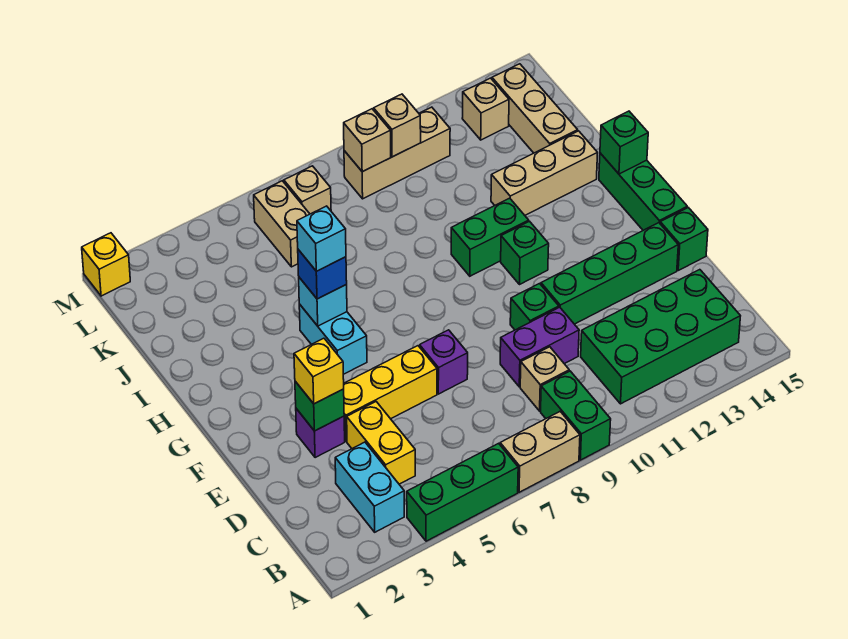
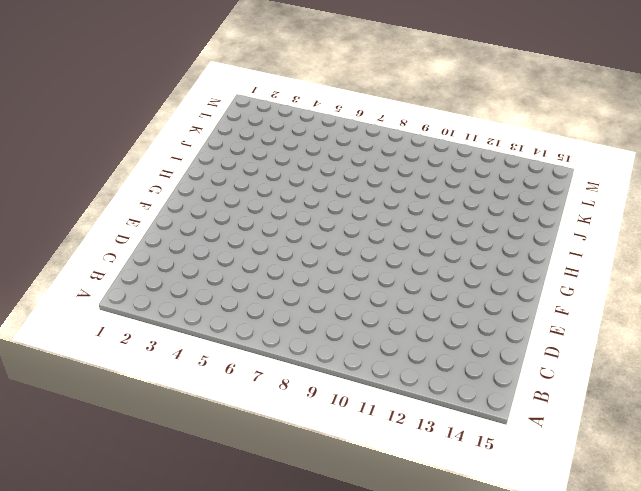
none -> green 1x3 brick [407,443,518,541]
none -> tan 1x2 brick [500,412,580,492]
none -> green 1x2 brick [541,371,611,460]
none -> cyan 1x2 brick [335,442,404,532]

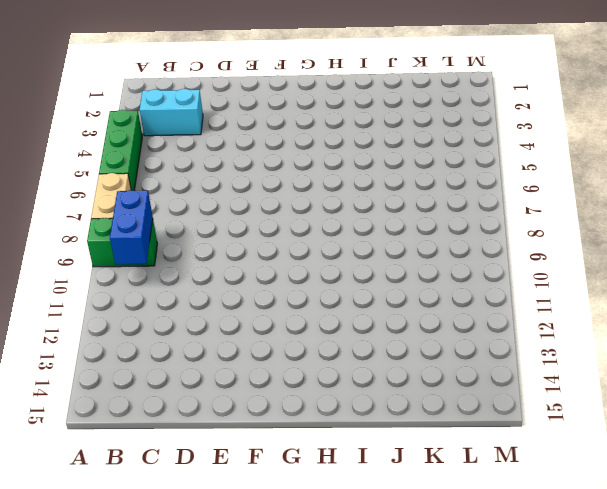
blue 1x2 brick [110,190,153,264] -> none
none -> green 2x4 brick [581,270,740,404]
none -> yellow 1x2 brick [347,402,415,484]
none -> tan 1x1 brick [520,347,569,411]
none -> purple 1x2 brick [500,307,579,387]

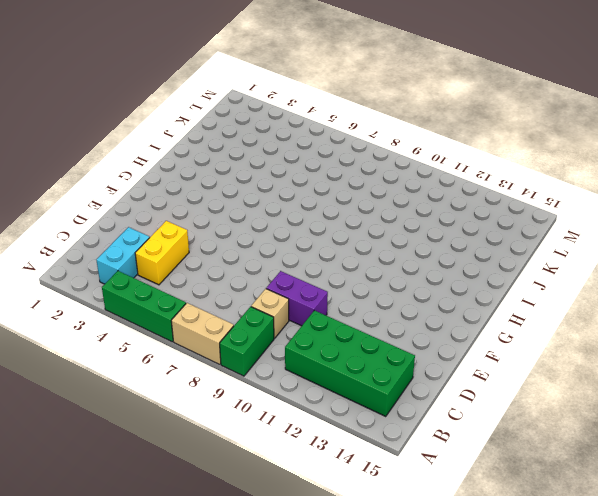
none -> purple 1x1 brick [296,409,345,457]
none -> yellow 1x3 brick [344,346,437,441]
none -> purple 1x1 brick [420,330,468,394]
none -> green 1x1 brick [510,284,559,330]

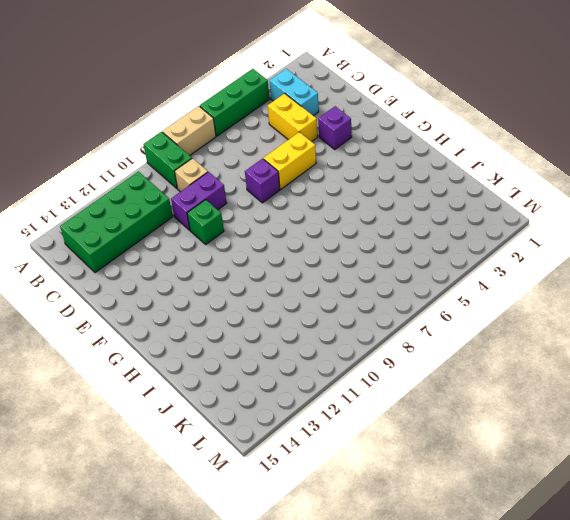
yellow 1x2 brick [263,132,316,189] -> yellow 1x3 brick [344,346,437,441]
none -> green 1x4 brick [541,223,678,324]
none -> green 1x1 brick [660,208,708,270]
none -> green 1x3 brick [599,153,687,230]
none -> cyan 1x2 brick [299,304,367,374]

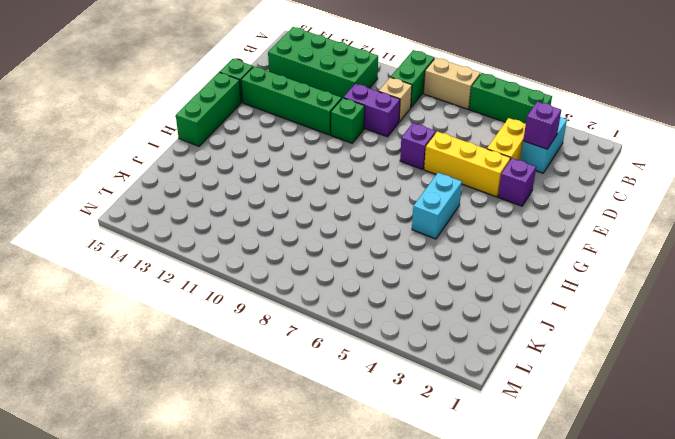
purple 1x1 brick [523,102,561,149] -> none
none -> green 1x1 brick [501,221,549,285]
none -> green 1x2 brick [451,198,529,276]
none -> tan 1x3 brick [491,131,598,215]
none -> tan 1x3 brick [492,64,578,153]

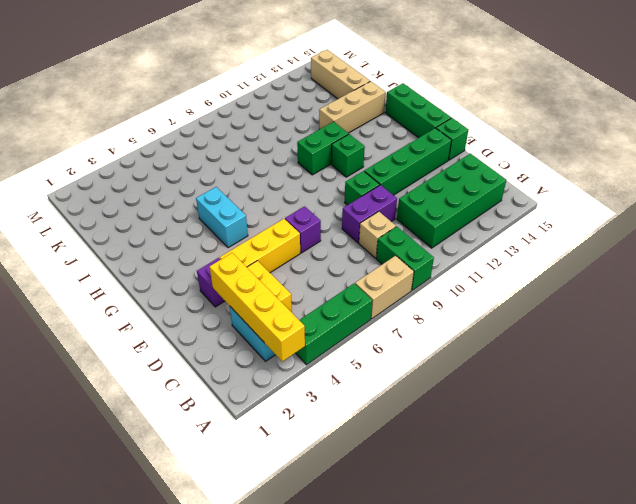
yellow 1x4 brick [209,253,305,362] -> none
none -> tan 1x2 brick [254,181,309,267]
none -> tan 1x1 brick [284,166,331,214]
none -> tan 1x3 brick [344,107,450,199]
none -> tan 1x1 brick [462,78,509,140]

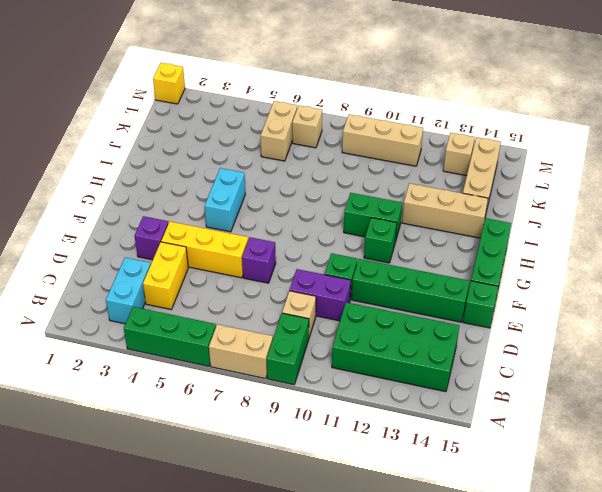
none -> green 1x1 brick [295,381,344,431]
none -> cyan 1x1 brick [299,278,347,326]
none -> green 1x1 brick [600,111,648,174]
none -> tan 1x1 brick [344,109,391,172]

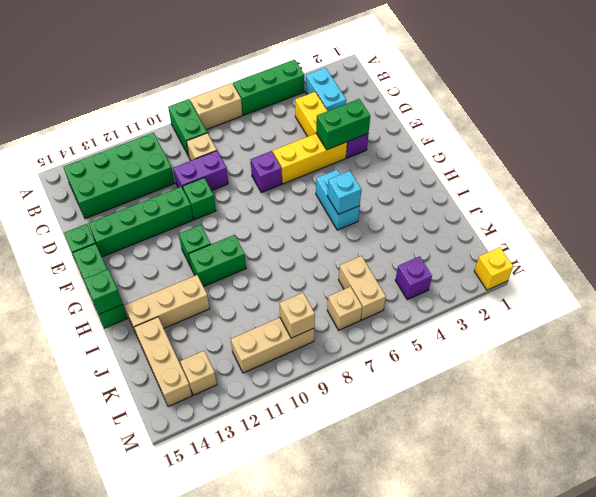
green 1x2 brick [316,99,370,150] -> green 1x1 brick [295,381,344,431]
purple 1x1 brick [395,256,432,300] -> none
none -> tan 1x1 brick [374,94,421,157]
none -> yellow 1x1 brick [294,338,344,404]
none -> blue 1x1 brick [298,250,347,299]
none -> cyan 1x1 brick [297,206,346,271]

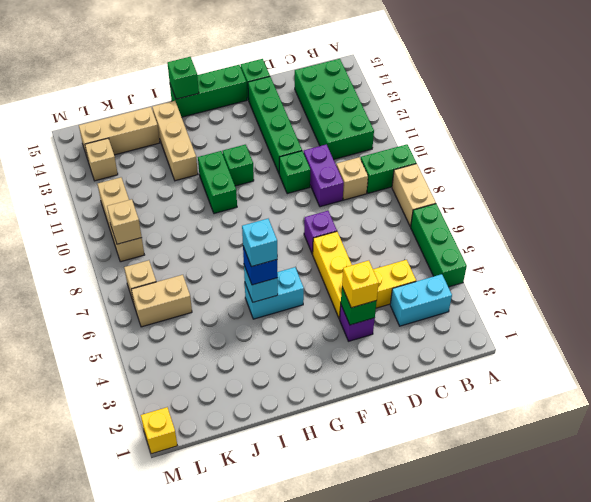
none -> tan 1x1 brick [374,94,421,157]

